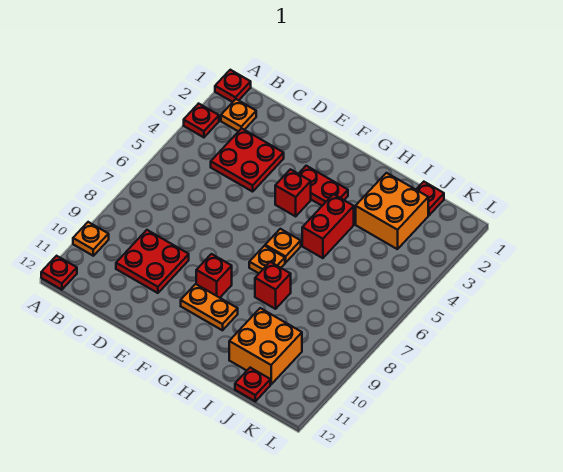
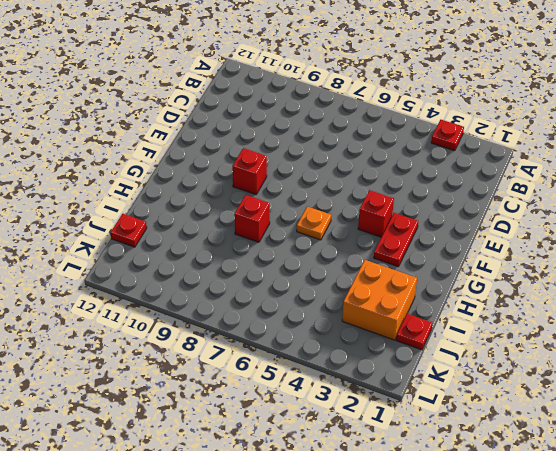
none -> red 1x1 plate [215,70,251,102]
none -> orange 1x1 plate [73,222,109,256]
none -> red 1x1 plate [41,256,77,290]

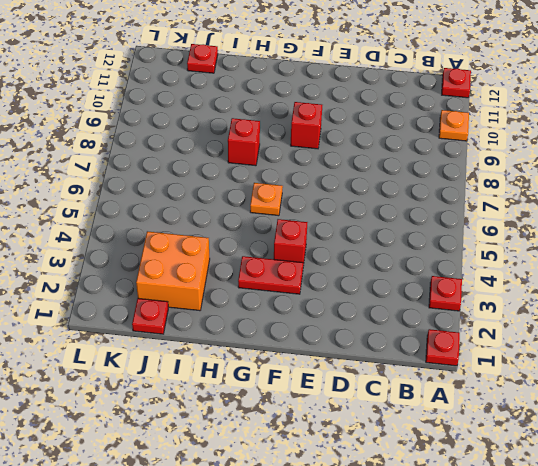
none -> orange 1x1 plate [221,99,256,131]
none -> red 2x2 plate [211,128,284,192]
none -> red 2x2 plate [116,230,189,293]

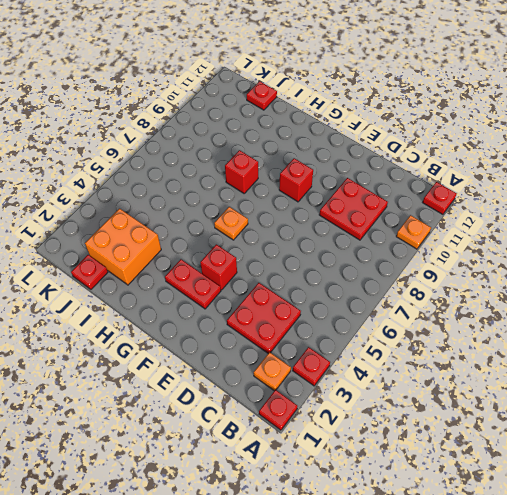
none -> orange 1x2 plate [181,284,238,330]
none -> orange 1x1 plate [249,246,285,273]
none -> red 1x2 brick [302,194,354,258]

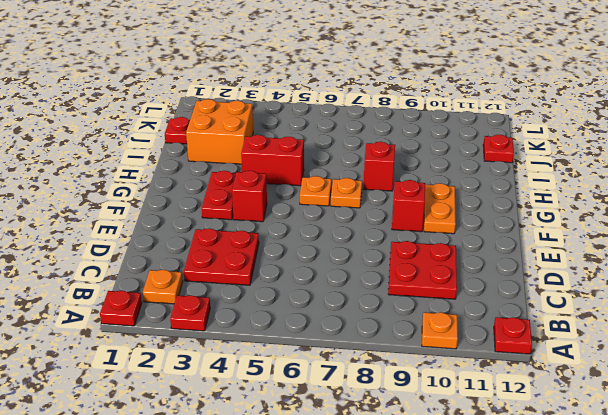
none -> orange 2x2 brick [229,308,302,384]

